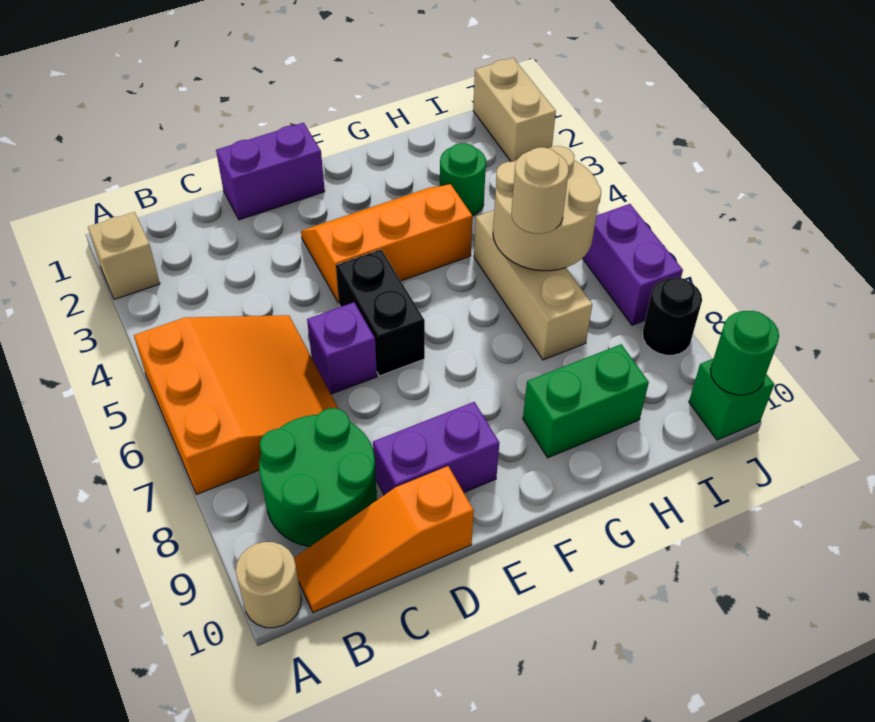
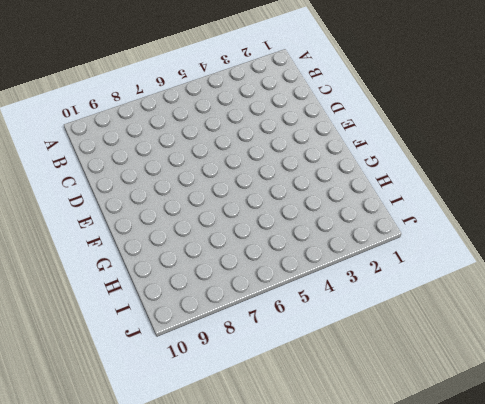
none -> tan 1x1 brick [88,212,160,299]
none -> orange 3x3 slope [134,315,338,494]
none -> tan 1x1 round brick [236,542,301,628]

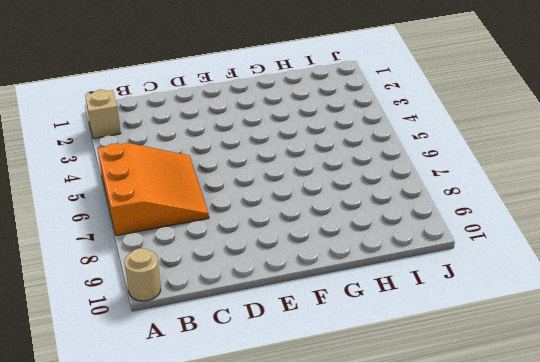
none -> green 2x2 round brick [259,408,377,547]
none -> orange 1x3 slope [294,466,474,613]
none -> purple 1x2 brick [216,123,325,220]

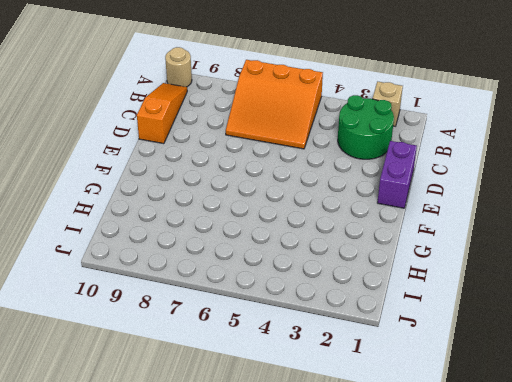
green 2x2 round brick [338,95,394,159] -> green 2x2 round brick moved to [259,408,377,547]
none -> purple 1x1 brick [307,302,377,394]
none -> purple 1x2 brick [373,402,499,495]
none -> orange 2x3 slope [301,184,473,303]

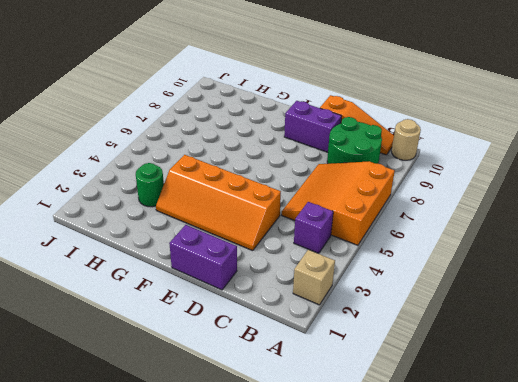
purple 1x1 brick [294,202,333,253] -> purple 1x1 brick moved to [307,302,377,394]
orange 2x4 slope [156,155,281,251] -> orange 2x3 slope [301,184,473,303]
none -> black 1x2 brick [336,250,425,376]
none -> green 1x2 brick [523,344,649,458]
none -> tan 1x3 brick [474,210,592,360]

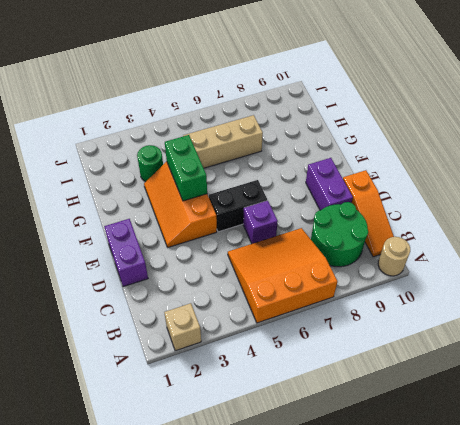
green 1x2 brick [165,135,207,201] -> green 1x2 brick moved to [523,344,649,458]
none -> tan 1x2 brick [473,58,556,162]
none -> purple 1x2 brick [583,204,683,325]
none -> black 1x1 round brick [643,277,702,355]

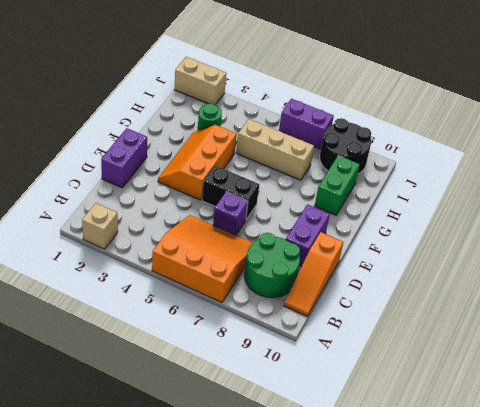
black 2x2 round brick [320,118,371,174] -> black 1x1 round brick [643,277,702,355]
none -> tan 1x1 round brick [236,542,301,628]
none -> green 1x1 brick [689,358,774,440]
none -> tan 2x2 round brick [493,146,601,271]

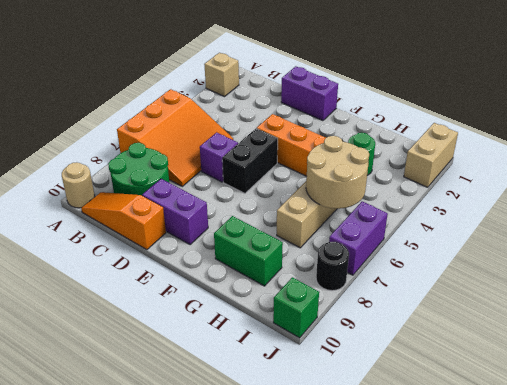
none -> green 1x1 round brick [710,311,779,395]
none -> tan 1x1 round brick [512,147,569,234]

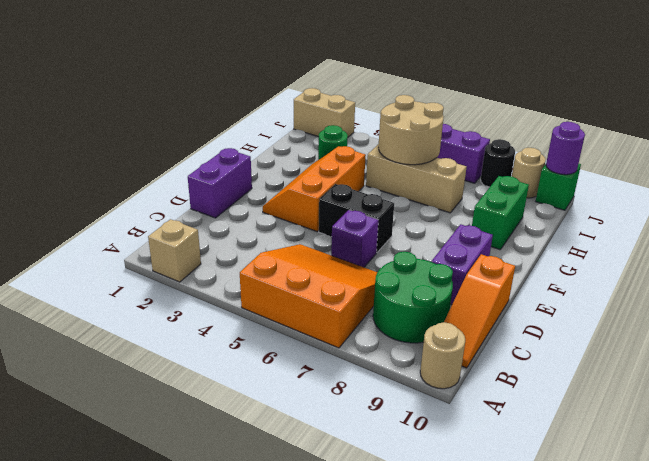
tan 1x1 round brick [512,148,546,198] -> tan 1x1 round brick moved to [512,147,569,234]
purple 1x1 round brick [546,122,585,175] -> green 1x1 round brick [710,311,779,395]

